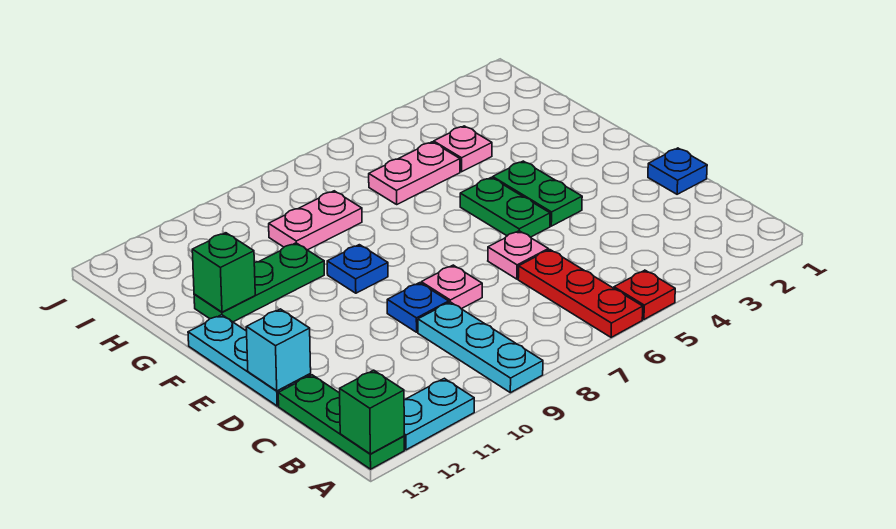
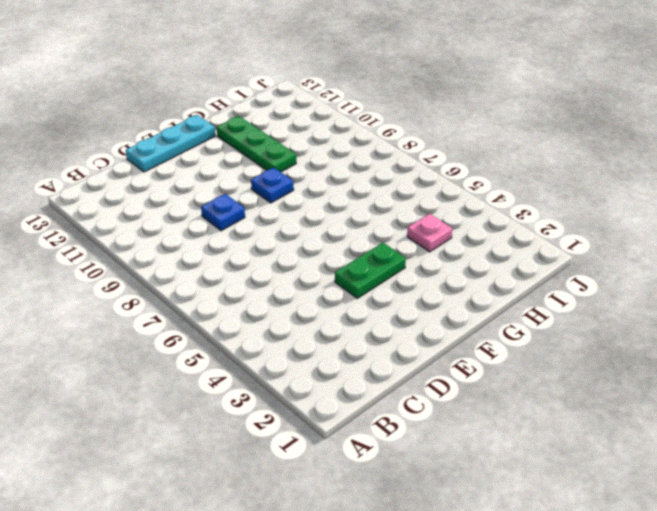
none -> red 1x1 plate [614,270,675,319]
none -> red 1x3 plate [518,250,643,337]
none -> cyan 1x3 plate [418,302,543,393]

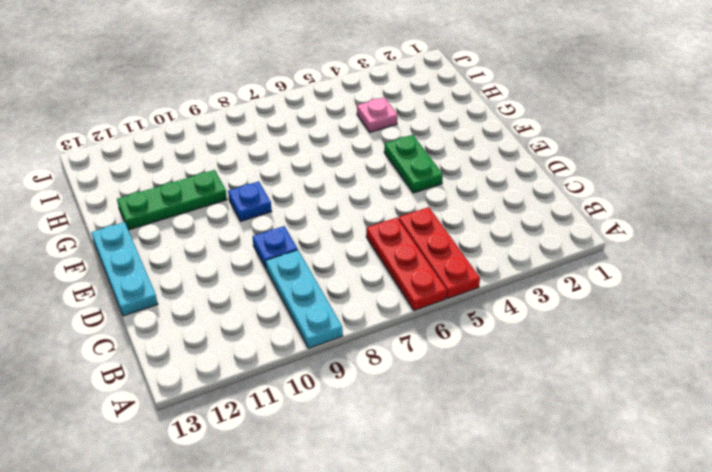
red 1x3 plate [399,207,480,298] -> red 1x1 plate [614,270,675,319]
none -> cyan 1x2 plate [404,378,474,450]
none -> green 1x3 plate [278,375,404,469]
none -> blue 1x1 plate [648,148,707,194]

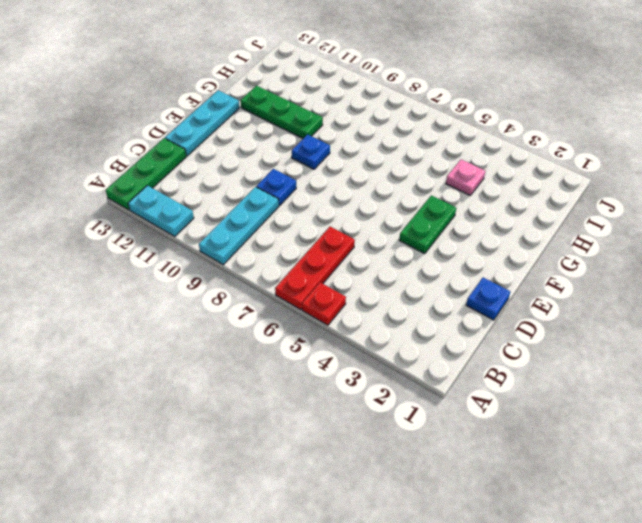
none -> pink 1x1 plate [488,231,548,279]
none -> pink 1x1 plate [421,265,482,309]
none -> green 1x2 plate [460,178,550,237]

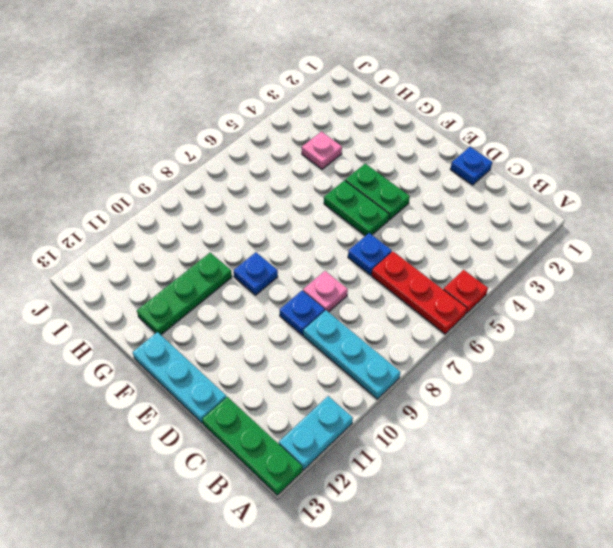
blue 1x1 plate [348,233,392,275] -> pink 1x1 plate [488,231,548,279]
none -> pink 1x2 plate [369,142,460,204]
none -> pink 1x2 plate [269,191,362,250]
none -> green 1x1 brick [340,370,404,454]

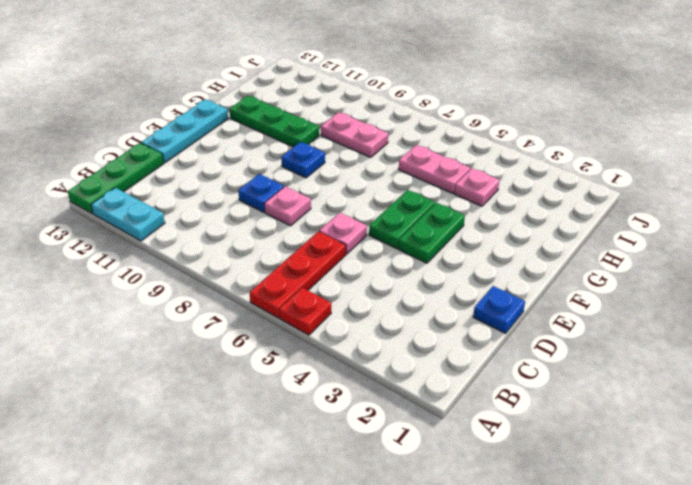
none -> cyan 1x3 plate [418,302,543,393]
none -> green 1x1 brick [340,370,404,454]
none -> cyan 1x1 brick [246,309,311,391]

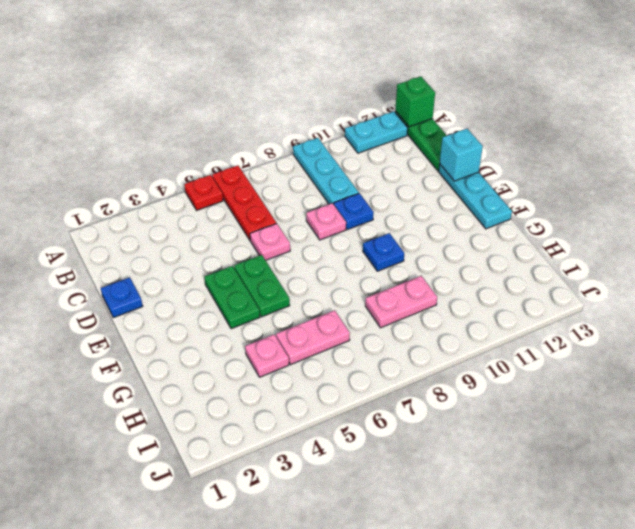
none -> green 1x3 plate [194,243,324,322]
none -> green 1x1 brick [192,233,255,312]

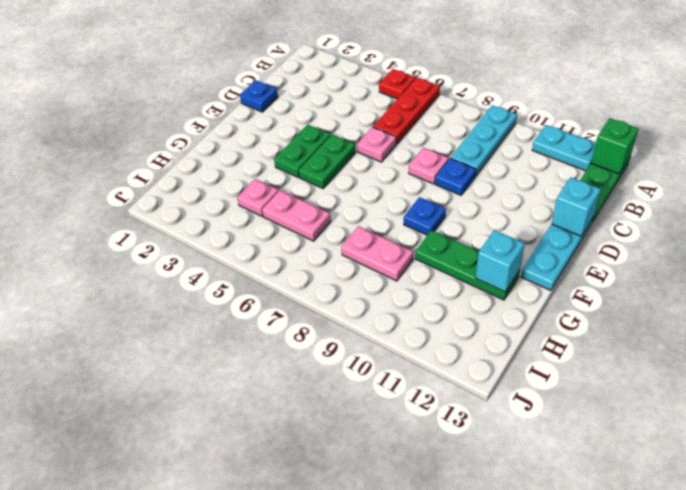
cyan 1x1 brick [476,230,525,292] -> green 1x1 brick [192,233,255,312]

